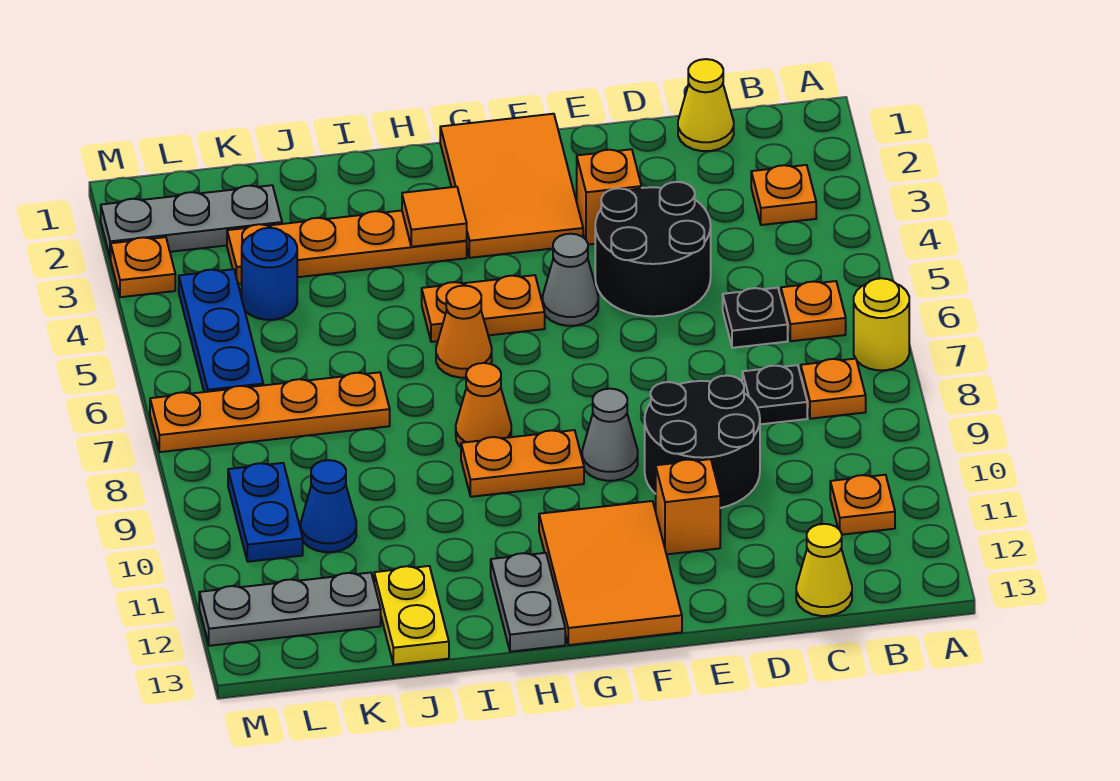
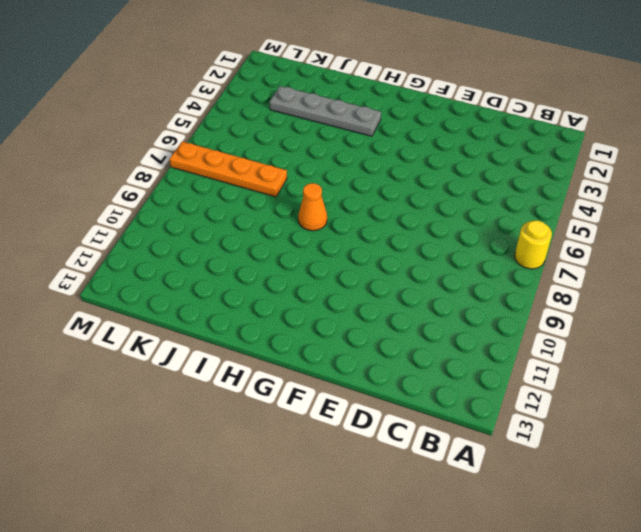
grey 1x4 plate [270,86,381,136] -> orange 1x4 plate [227,211,467,284]
none -> orange 1x1 plate [751,165,816,225]
none -> orange 1x1 plate [781,281,846,341]
none -> orange 1x1 plate [801,359,866,419]
none -> orange 1x1 plate [830,475,895,535]

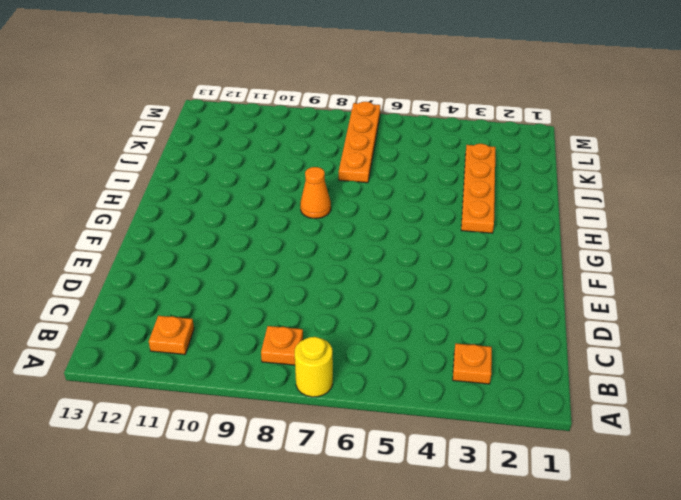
none -> orange 1x1 plate [781,281,846,341]
none -> yellow 1x1 cone [678,59,734,151]
none -> black 1x1 plate [723,288,788,348]
none -> black 1x1 plate [742,365,807,424]

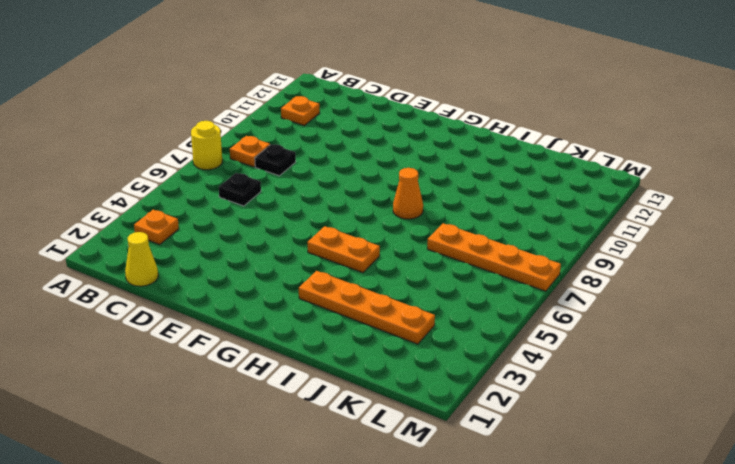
none -> orange 1x1 plate [781,281,846,341]
none -> yellow 1x1 cone [796,524,852,616]
none -> black 2x2 round brick [595,182,711,316]
none -> black 2x2 round brick [645,375,760,508]

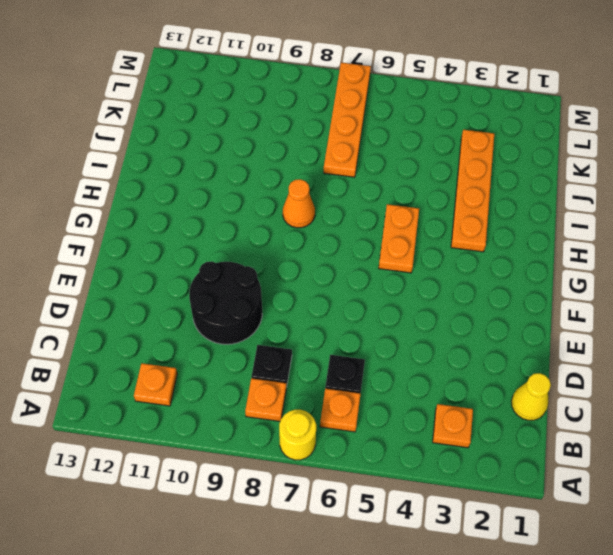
none -> yellow 1x1 cone [796,524,852,616]
none -> black 2x2 round brick [595,182,711,316]
none -> orange 1x1 brick [577,149,641,245]
none -> orange 1x1 brick [656,459,720,554]

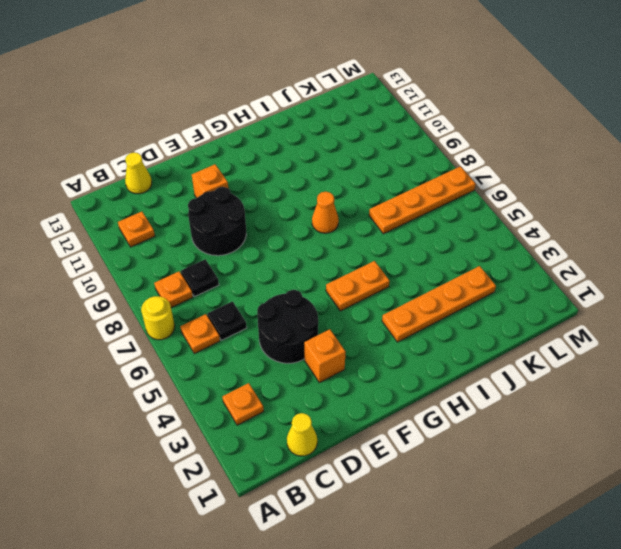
none -> orange 2x3 tile [440,114,583,258]
none -> grey 1x1 cone [543,234,598,326]
none -> grey 1x1 cone [582,389,638,481]
none -> orange 2x3 tile [539,501,682,645]

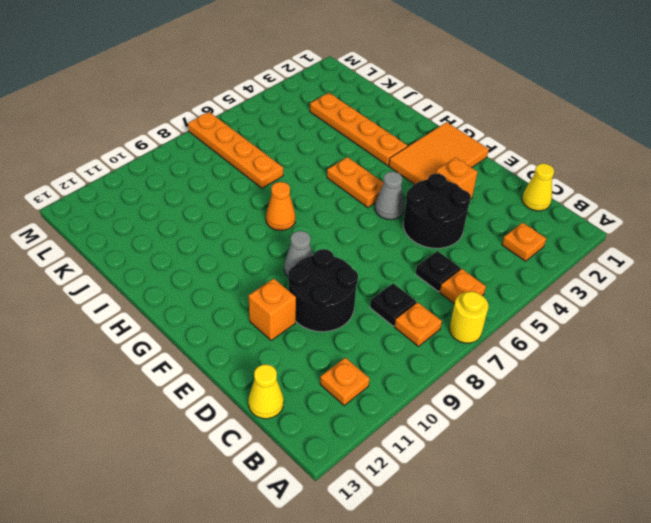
none -> orange 2x3 tile [539,501,682,645]
none -> orange 1x2 plate [461,430,584,497]
none -> orange 1x1 cone [436,286,492,378]
none -> grey 1x2 plate [491,553,565,652]

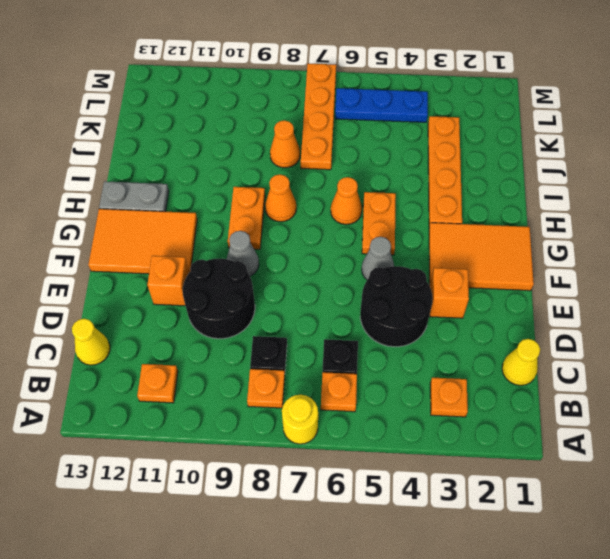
orange 1x1 cone [270,120,300,168] -> none
none -> yellow 1x2 plate [374,566,449,665]
none -> grey 1x3 plate [101,185,282,259]
none -> blue 1x1 round brick [242,228,297,320]
none -> blue 1x1 cone [301,460,356,552]

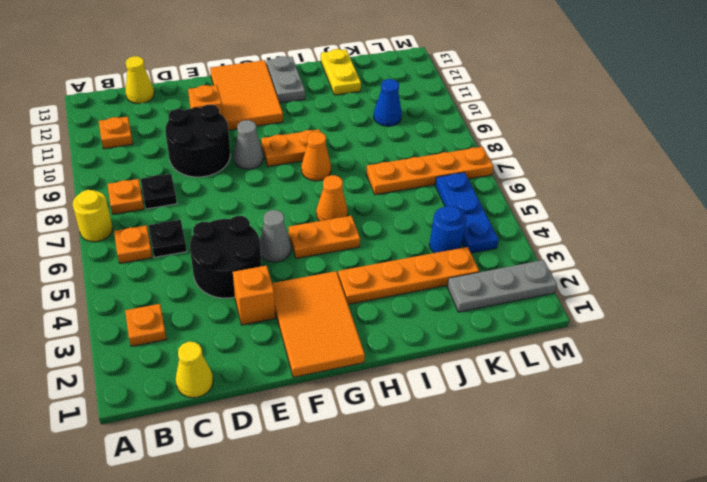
none -> grey 1x3 plate [199,573,381,646]
none -> blue 1x2 plate [228,463,303,562]
none -> orange 1x1 plate [111,237,175,297]
none -> orange 1x1 tile [402,187,467,247]

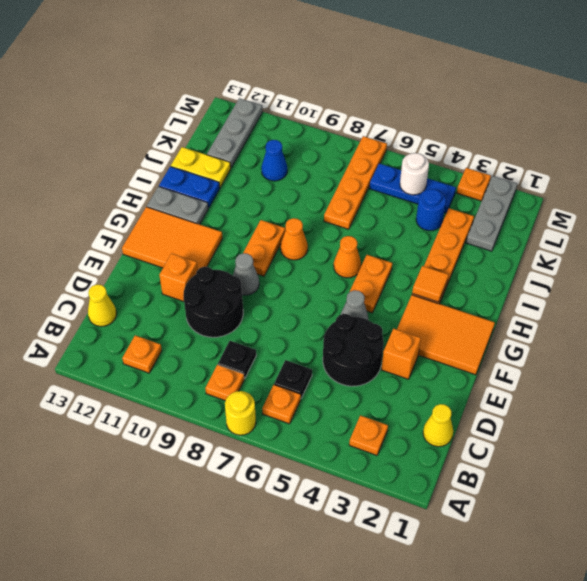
blue 1x2 plate [159,166,220,208] -> blue 1x2 plate moved to [228,463,303,562]
white 1x1 round brick [400,153,429,195] -> none

